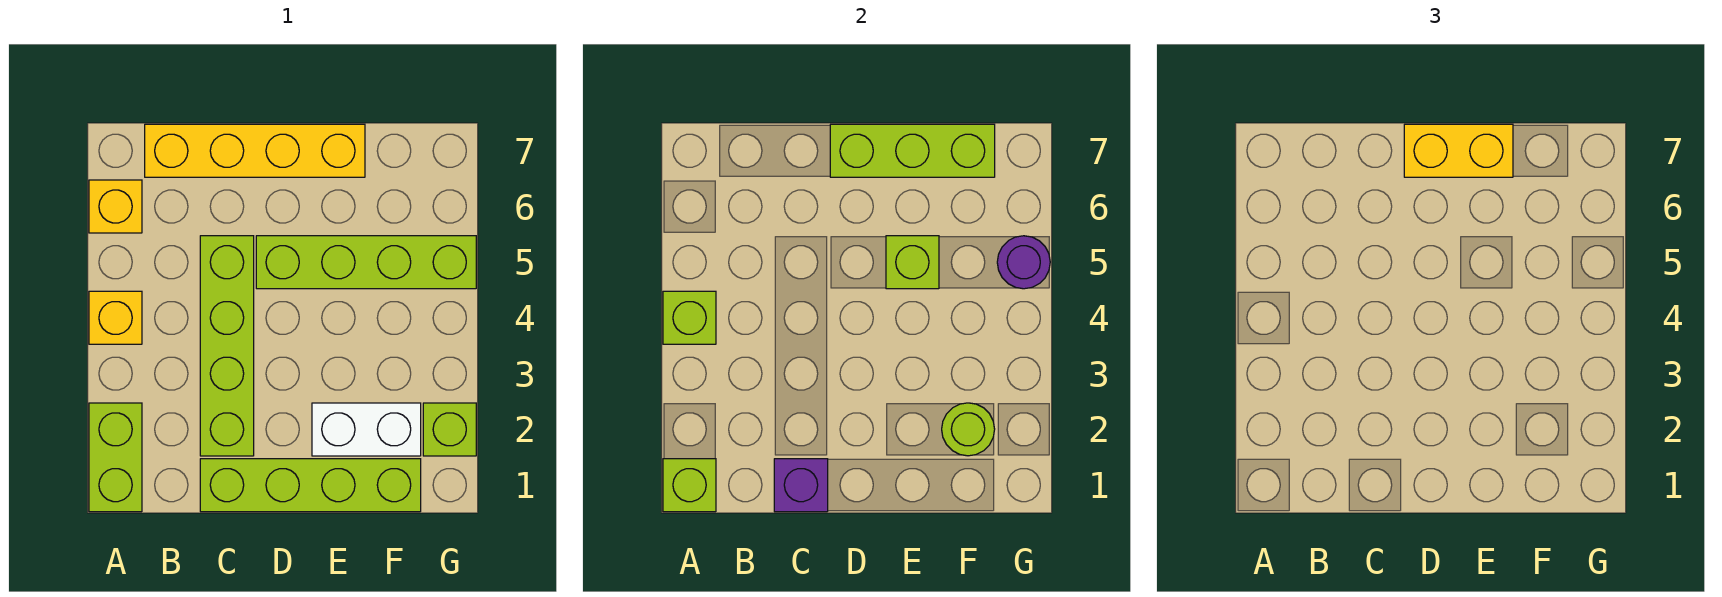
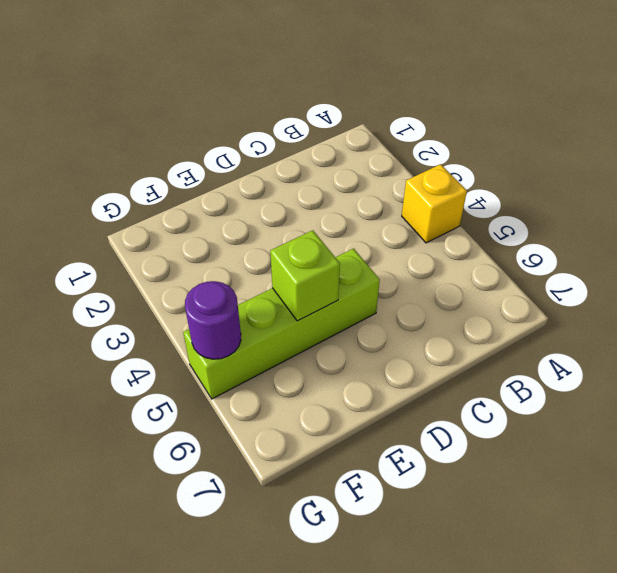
none -> lime 1x2 brick [89,403,142,512]
none -> yellow 1x1 brick [89,180,142,233]
none -> yellow 1x4 brick [145,124,365,177]

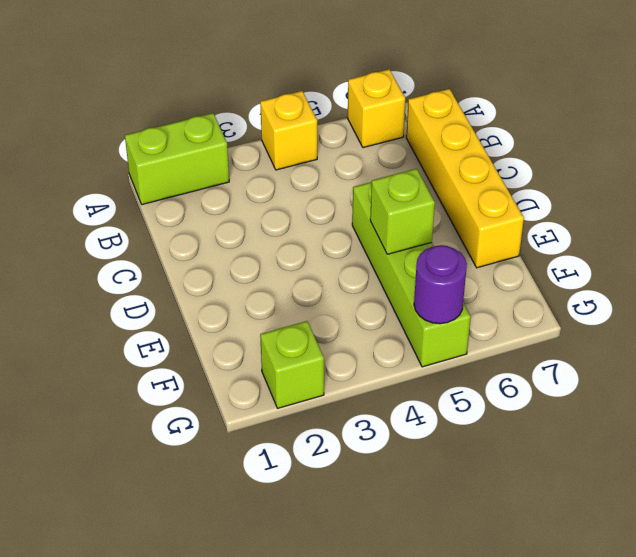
none -> lime 1x4 brick [200,459,421,512]
none -> lime 1x4 brick [200,236,254,456]
none -> white 1x2 brick [312,403,421,456]

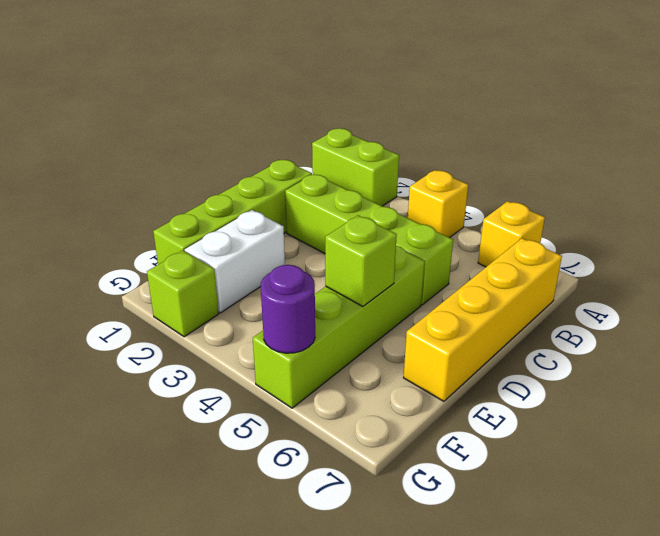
none -> lime 1x1 brick [663,459,716,512]
none -> lime 1x1 brick [663,291,716,344]
none -> purple 1x1 brick [774,459,828,512]

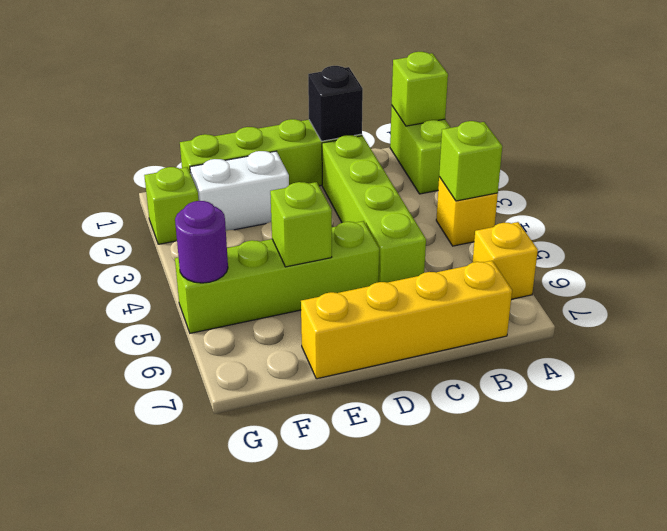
black 1x1 brick [308,66,363,141] -> purple 1x1 brick [774,459,828,512]
none -> lime 1x3 brick [830,124,995,177]
none -> lime 1x1 round brick [942,403,995,456]
none -> yellow 1x2 brick [1404,124,1513,177]

